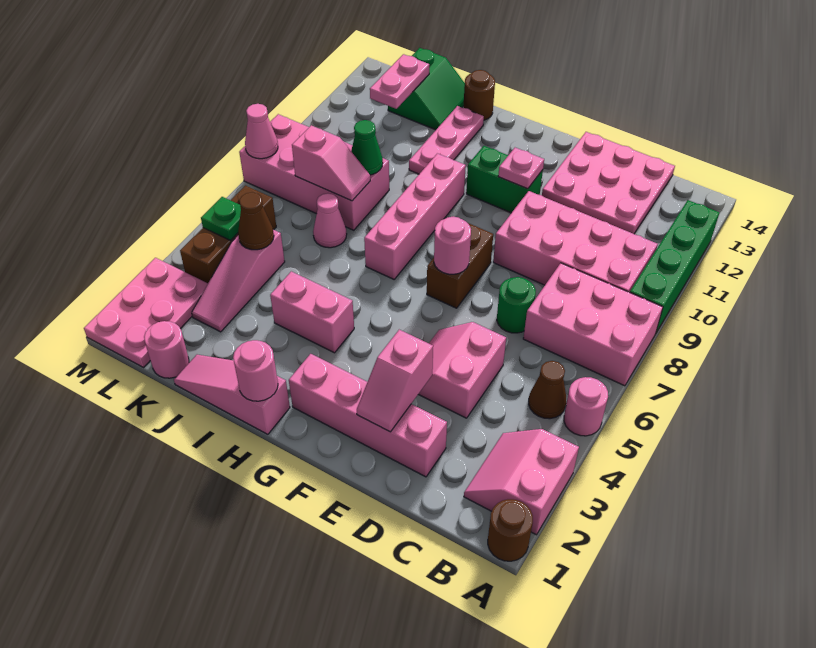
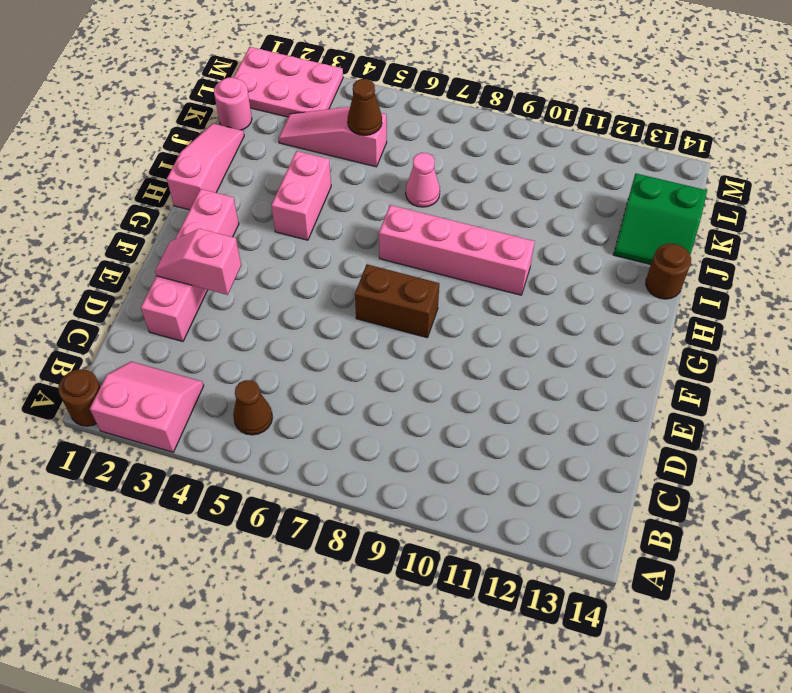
none -> pink 1x1 round brick [564,377,608,436]
none -> pink 2x3 brick [523,263,663,386]
none -> green 1x4 brick [630,200,719,333]
none -> pink 2x4 brick [493,191,658,292]

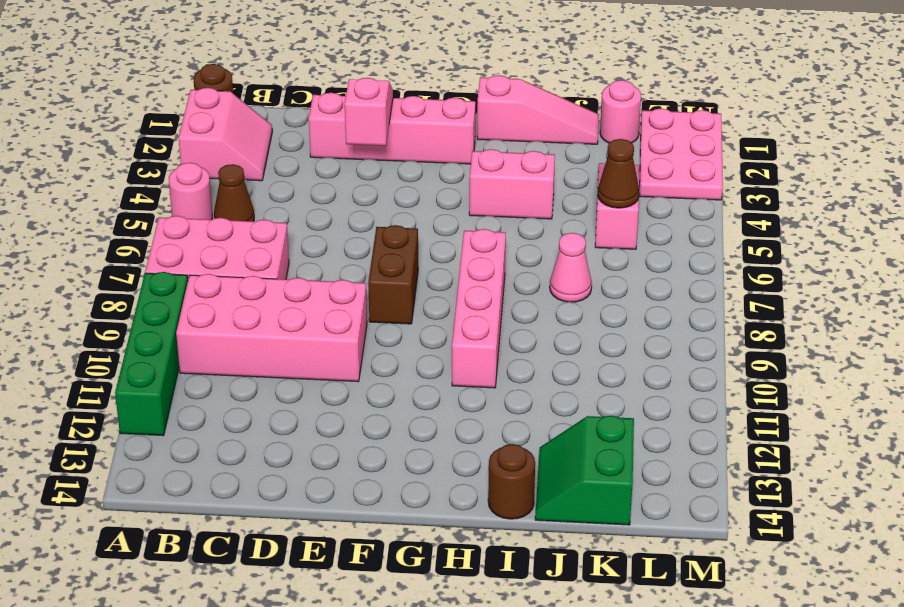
none -> pink 3x3 plate [542,132,675,234]
none -> pink 2x2 slope [418,322,506,418]
none -> green 1x1 round brick [497,277,536,333]
none -> green 1x2 brick [466,146,543,213]

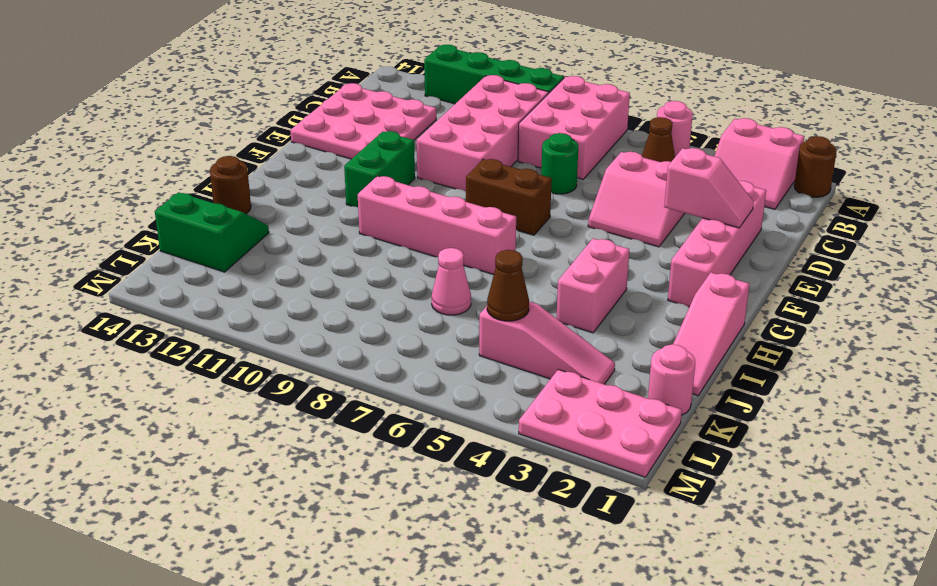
none -> pink 1x3 plate [409,106,484,174]
none -> pink 2x4 brick [239,114,389,230]
none -> brown 1x3 brick [180,186,276,283]
none -> pink 1x1 round brick [434,217,471,274]

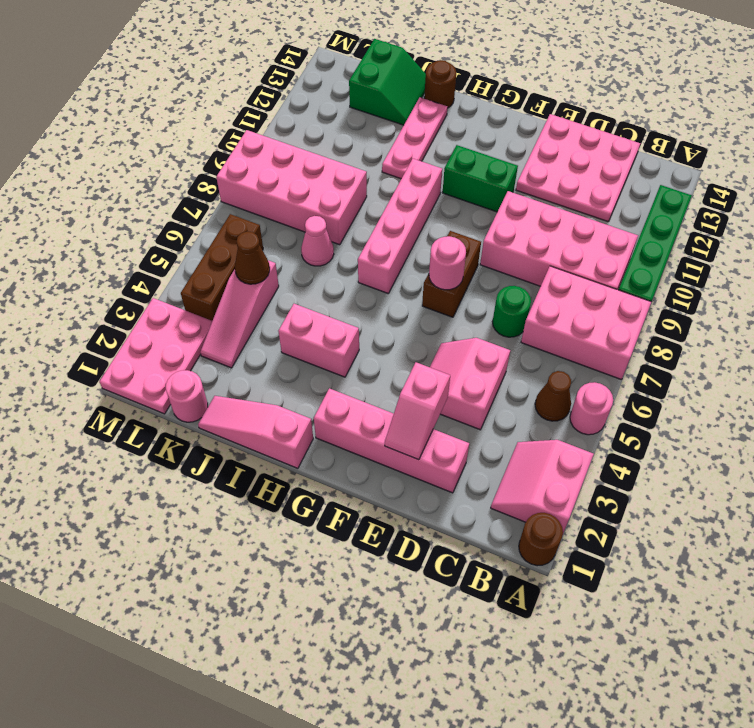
none -> pink 1x1 plate [498,148,544,189]
none -> pink 1x1 round brick [233,340,278,401]
none -> pink 1x2 slope [292,125,370,201]
none -> green 1x1 cone [351,120,383,175]

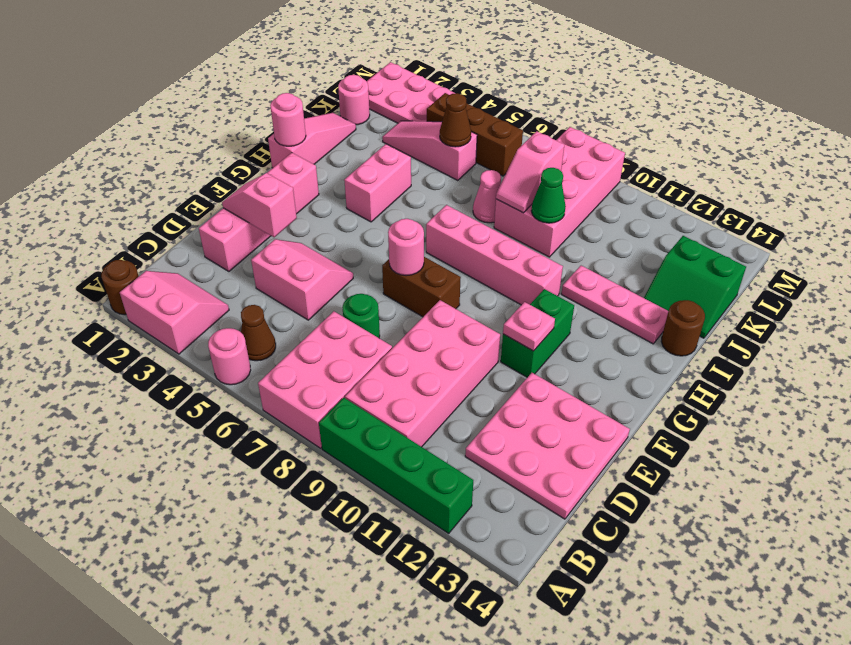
none -> pink 1x2 plate [370,54,429,109]
none -> green 1x1 plate [201,197,241,240]
none -> pink 1x1 cone [245,104,278,159]

